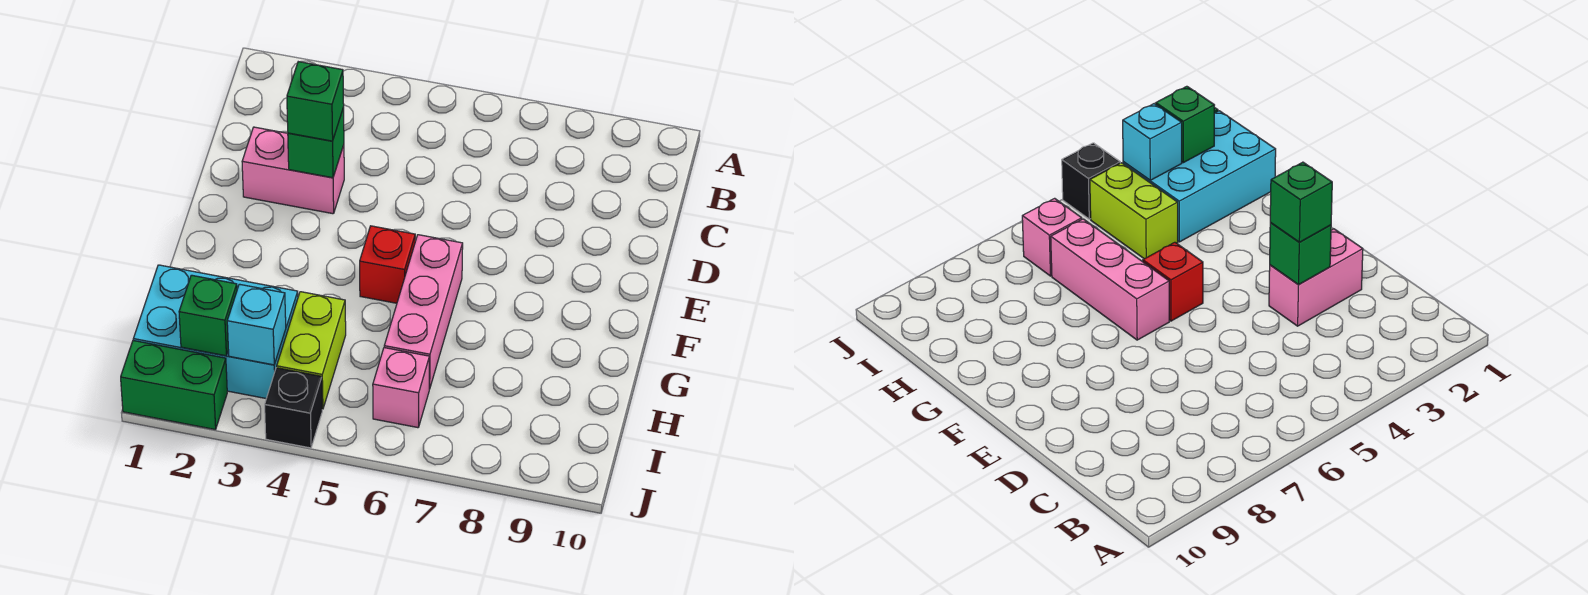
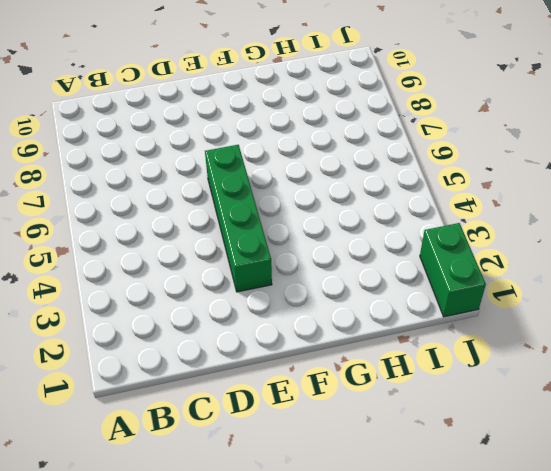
green 1x4 brick [205,145,272,292] -> none
none -> pink 1x2 brick [242,127,344,214]
none -> red 1x1 brick [360,226,415,303]
none -> pink 1x3 brick [384,235,463,389]

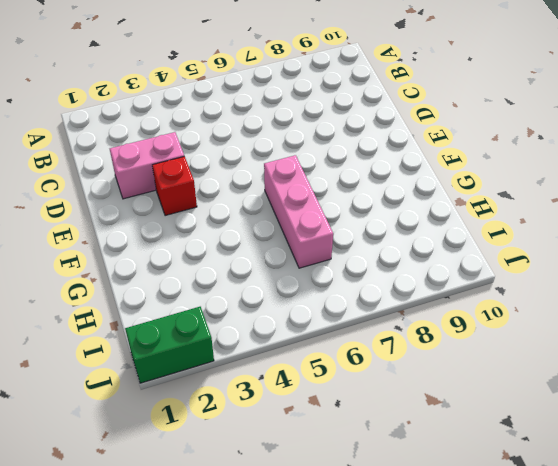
red 1x1 brick [152,156,197,216] -> red 1x1 brick moved to [360,226,415,303]
none -> cyan 2x3 brick [133,265,298,398]
none -> lime 1x2 brick [277,292,346,409]
none -> pink 1x1 brick [373,348,429,428]

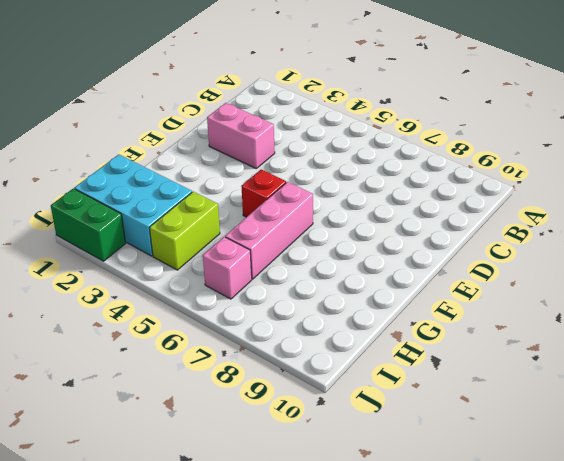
none -> black 1x1 brick [265,368,322,448]
none -> green 1x1 brick [288,107,344,178]
none -> green 1x1 brick [179,275,237,356]

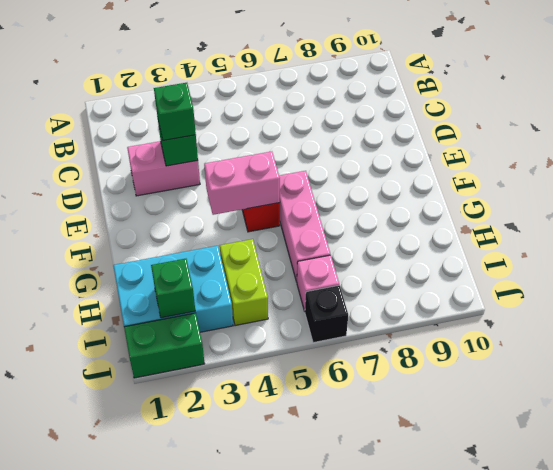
pink 1x2 brick [204,152,280,215] -> none
black 1x1 brick [305,285,348,343] -> black 1x1 brick moved to [265,368,322,448]
none -> cyan 1x1 brick [227,284,286,365]

